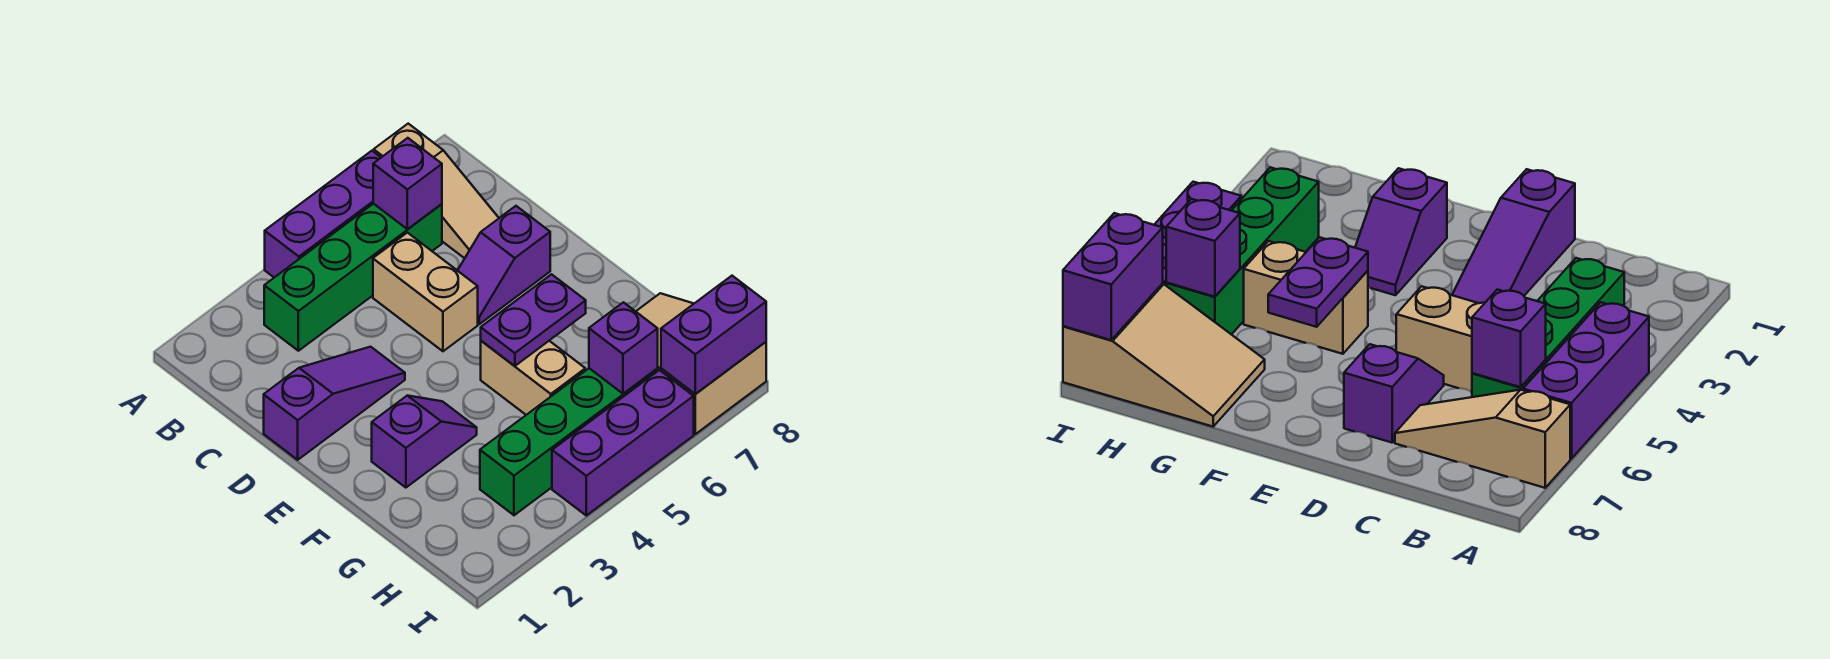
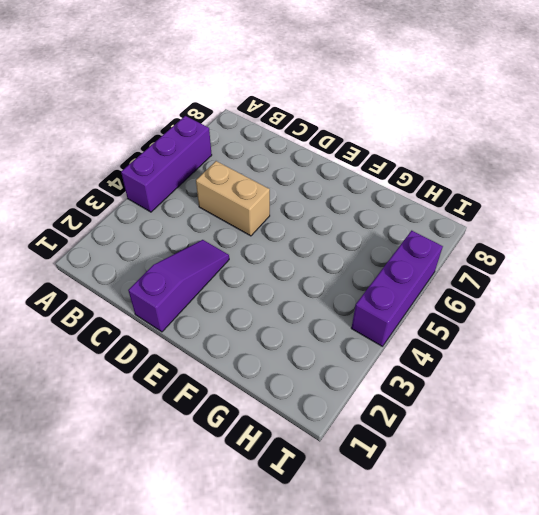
none -> tan 1x3 slope [374,124,499,258]
none -> green 1x4 brick [264,204,442,351]
none -> purple 1x2 slope [457,206,550,324]

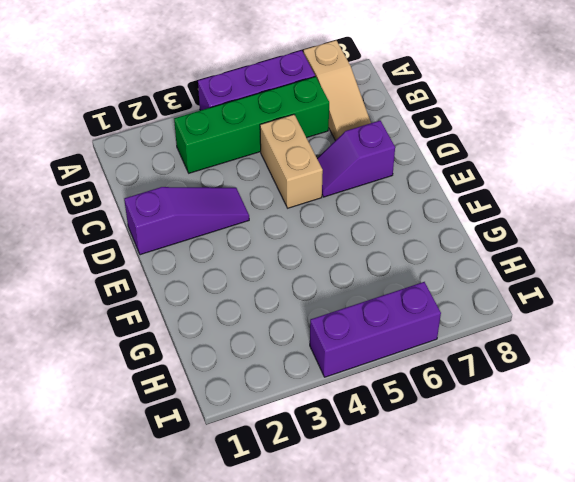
none -> purple 1x2 slope [372,396,477,488]
none -> tan 1x2 brick [481,341,585,415]
none -> tan 2x3 slope [636,293,766,434]

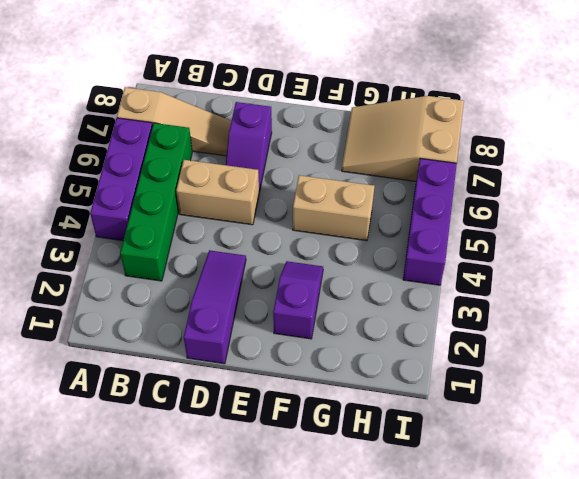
none -> green 1x4 brick [480,368,658,515]
none -> purple 1x1 brick [373,138,442,229]
none -> purple 1x2 plate [481,274,586,366]

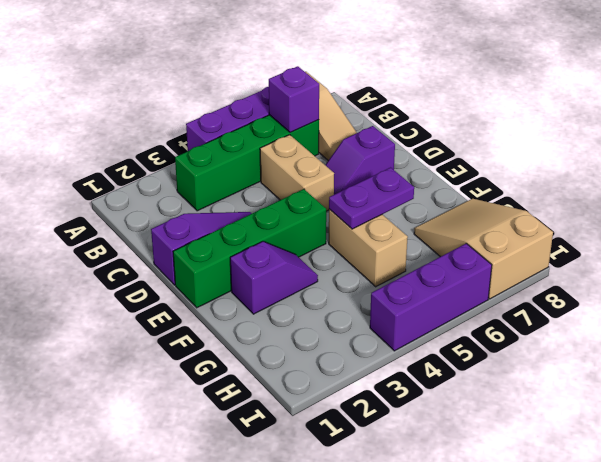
green 1x4 brick [173,189,326,308] -> green 1x4 brick moved to [480,368,658,515]
none -> purple 1x1 brick [589,302,658,394]
none -> purple 1x2 brick [661,276,766,394]

